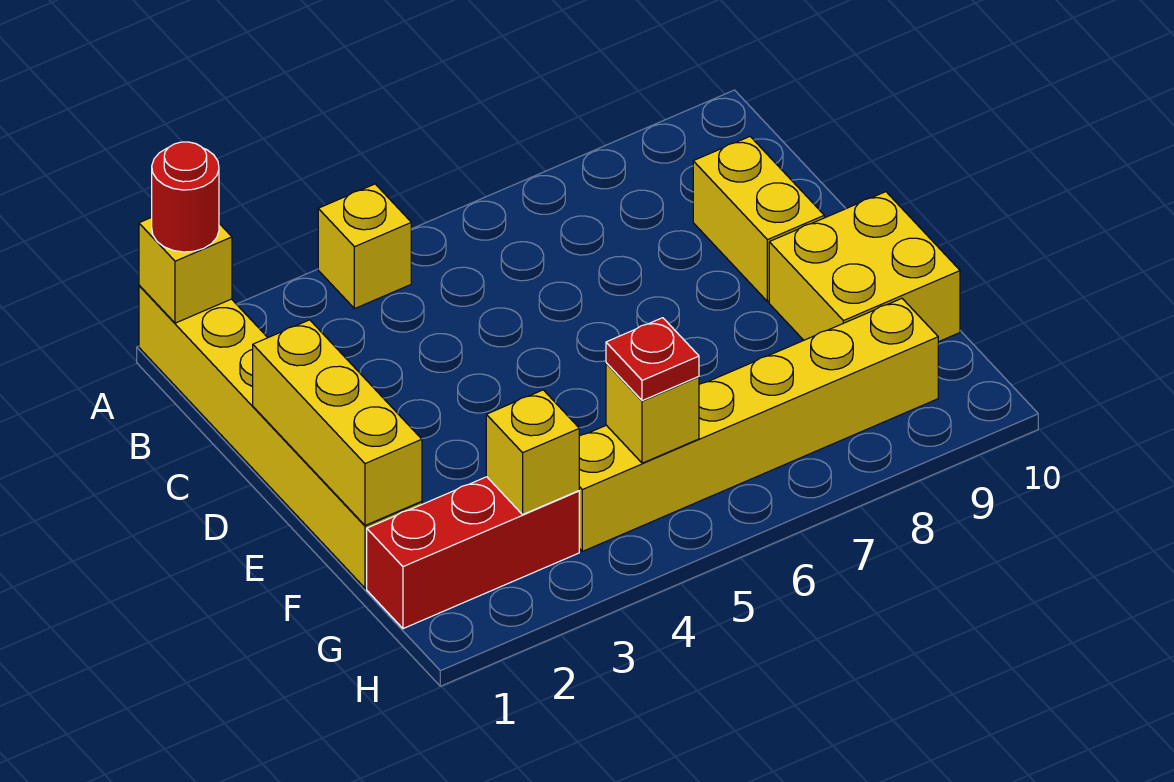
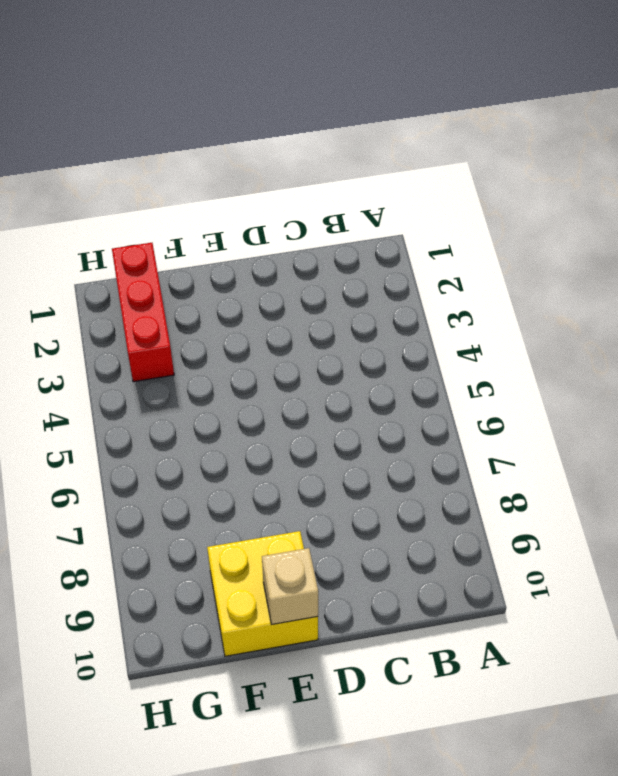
tan 1x1 brick [262,548,318,624] -> none
none -> yellow 1x6 brick [139,285,422,588]
none -> yellow 1x1 brick [318,184,411,309]
none -> yellow 1x2 brick [693,137,824,302]

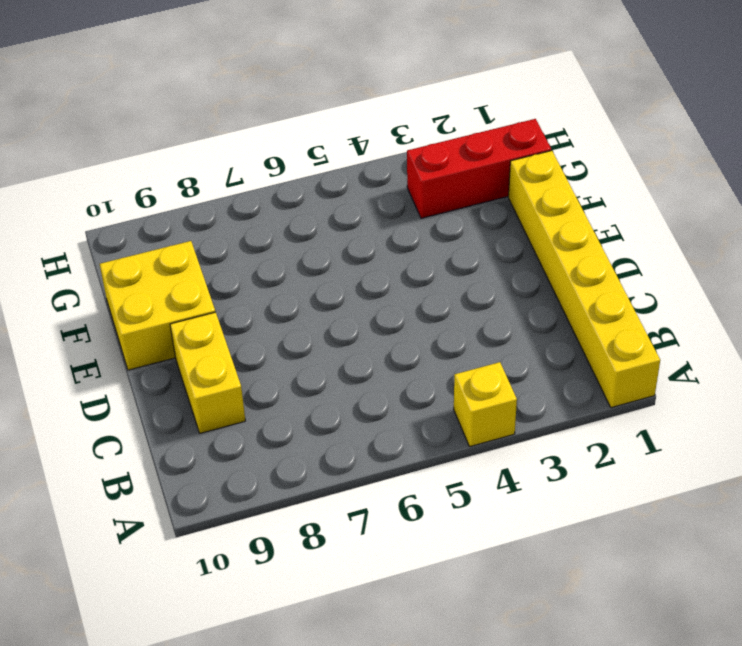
none -> yellow 1x6 brick [579,298,938,551]
none -> yellow 1x1 brick [139,217,232,323]
none -> yellow 1x3 brick [253,320,422,525]

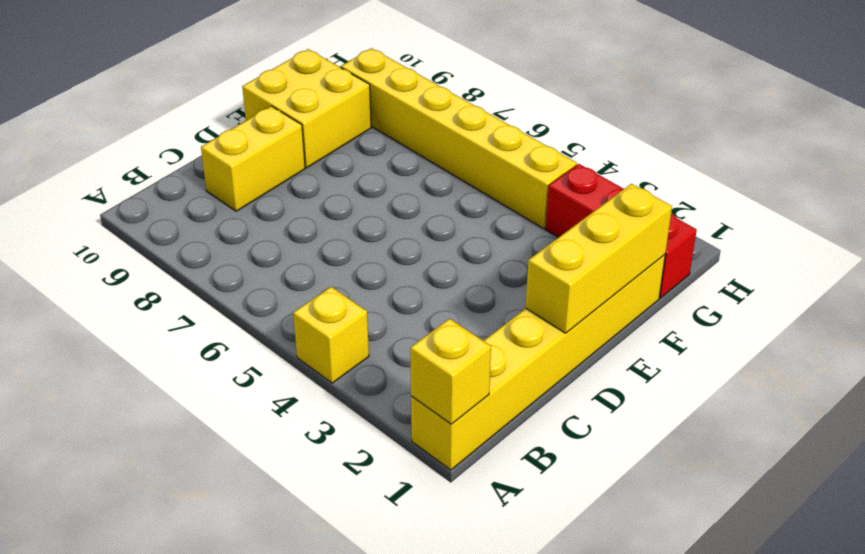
none -> yellow 1x1 brick [486,390,579,514]
none -> yellow 1x1 brick [606,363,699,463]
none -> red 1x1 round brick [152,142,219,252]

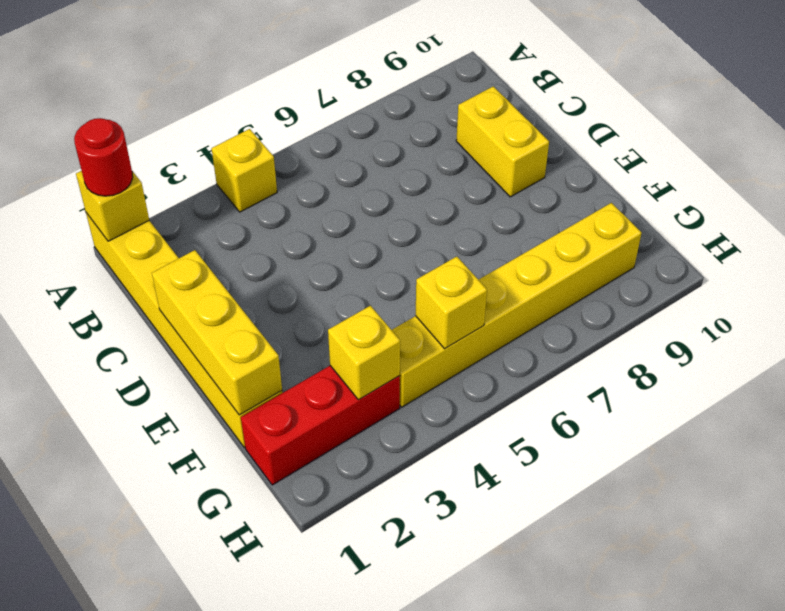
none -> yellow 2x2 brick [769,192,960,342]
none -> red 1x1 plate [606,318,699,401]

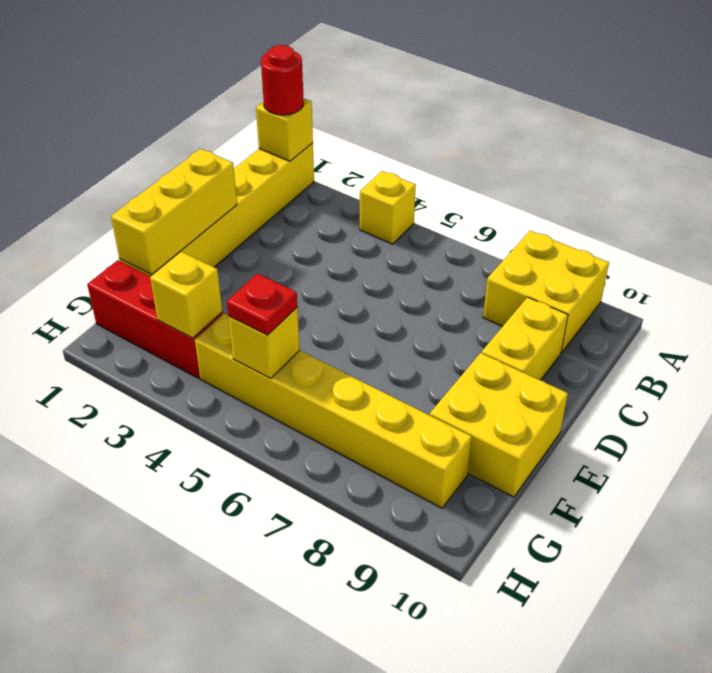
yellow 2x2 brick [483,231,609,353] -> none

